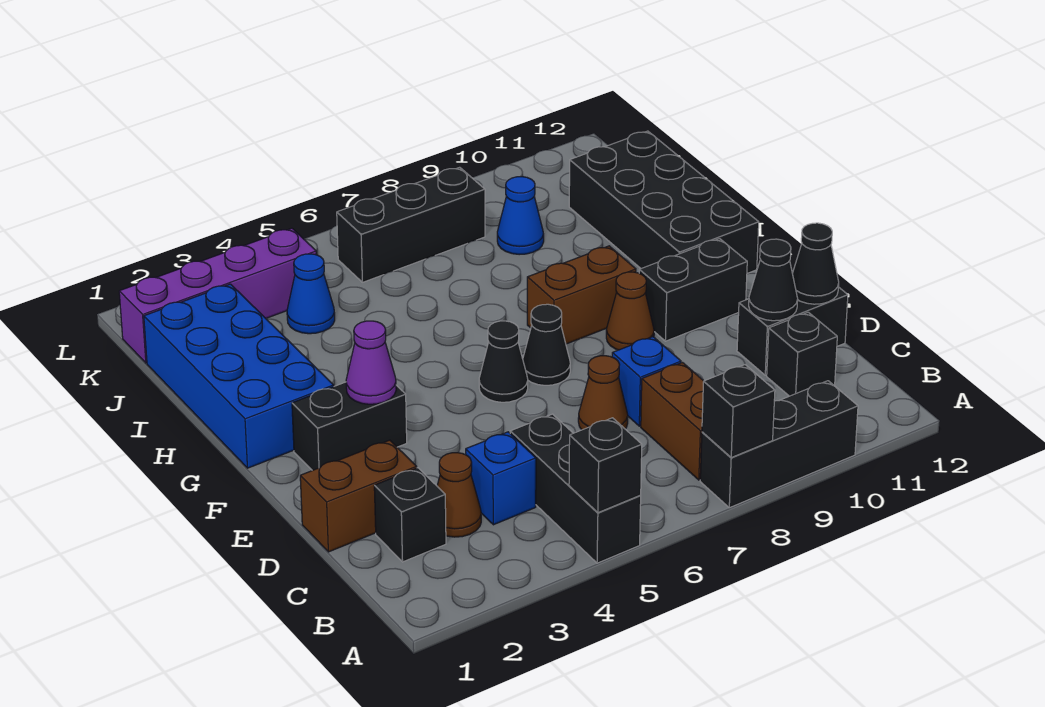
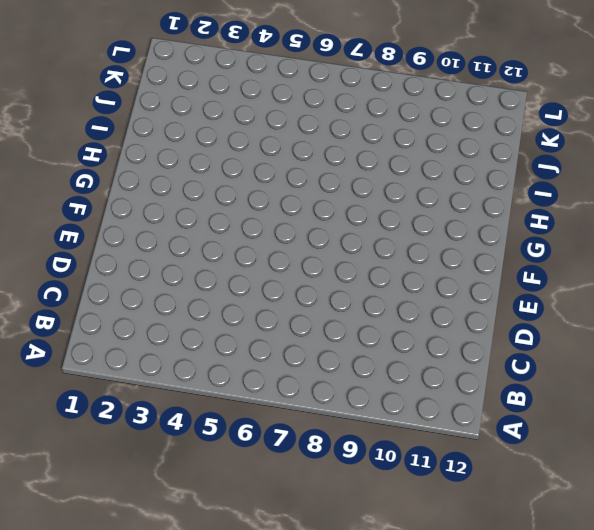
none -> black 1x3 brick [510,414,641,563]
none -> black 1x3 brick [700,381,858,508]
none -> brown 1x2 brick [641,362,704,480]

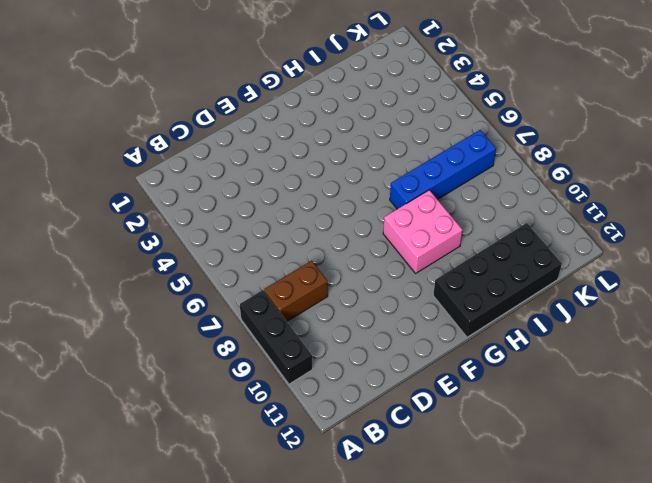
pink 2x2 brick [383,190,463,273] -> brown 1x2 brick [527,246,636,344]
blue 1x4 brick [390,130,496,209] -> black 1x3 brick [337,167,485,282]
none -> black 1x3 brick [510,414,641,563]
none -> black 1x1 brick [374,468,446,562]
none -> brown 1x1 cone [437,453,481,537]

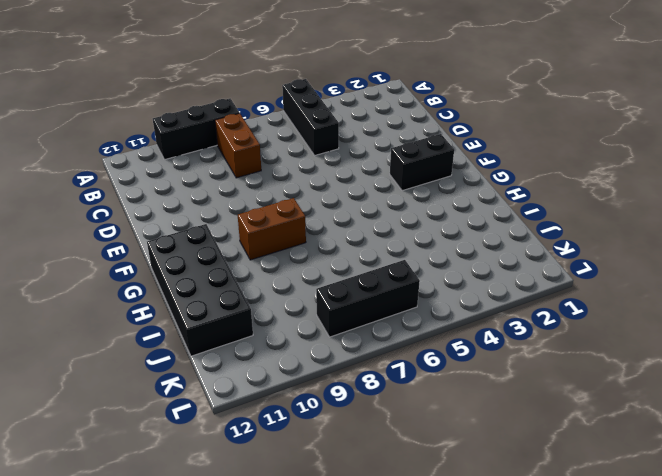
none -> black 1x1 brick [374,468,446,562]
none -> brown 1x1 cone [437,453,481,537]
none -> blue 1x1 brick [466,432,536,525]

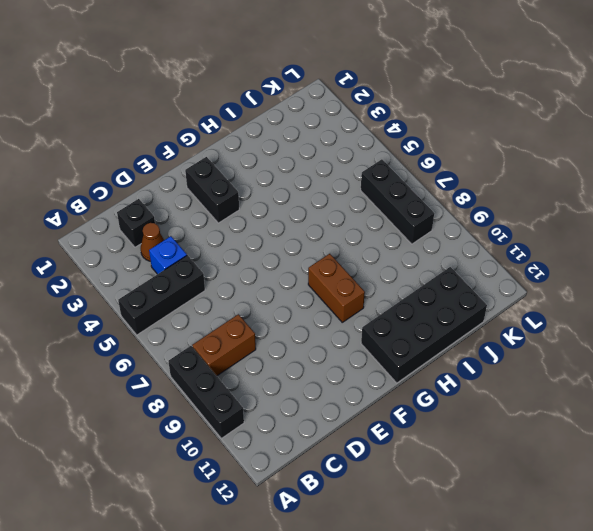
none -> black 1x1 brick [767,312,837,396]
none -> brown 1x2 brick [300,440,417,552]
none -> brown 1x1 cone [578,356,628,430]

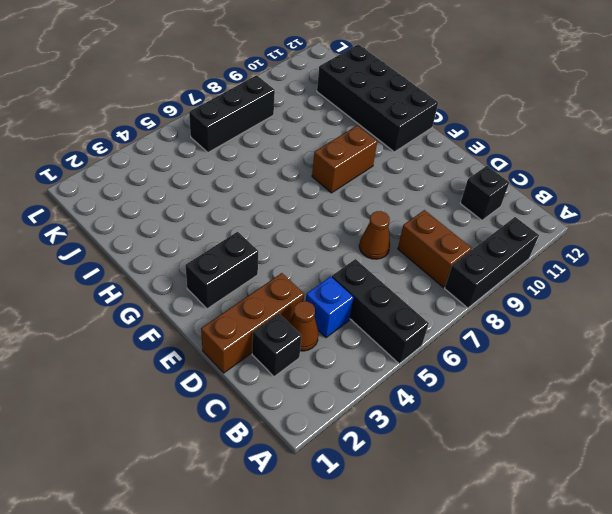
brown 1x3 brick [201,273,304,373] -> brown 1x2 brick [300,440,417,552]
none -> blue 1x1 brick [612,337,681,426]
none -> black 1x2 brick [737,287,848,375]
none -> black 1x1 cone [479,321,528,402]

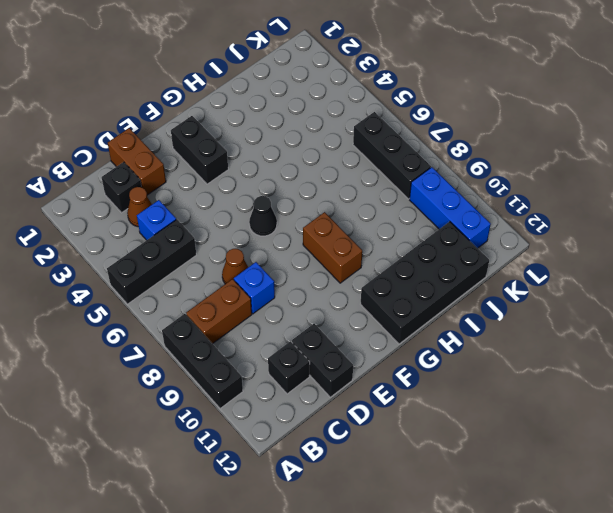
blue 1x3 brick [409,167,491,248] -> none
none -> black 1x1 cone [523,304,570,385]
none -> brown 1x1 cone [606,272,654,350]
none -> black 1x2 brick [639,239,747,341]

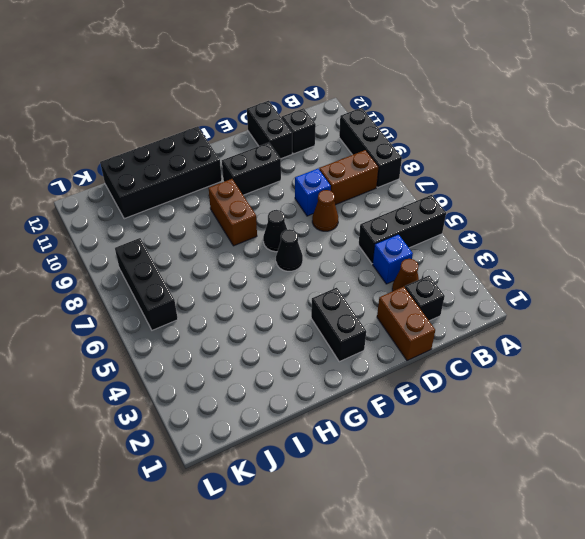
black 1x2 brick [222,143,281,195] -> black 1x2 brick turned to [639,239,747,341]
none -> brown 1x1 cone [606,272,654,350]
none -> blue 2x4 brick [144,284,334,468]
none -> blue 1x1 cone [287,254,335,334]

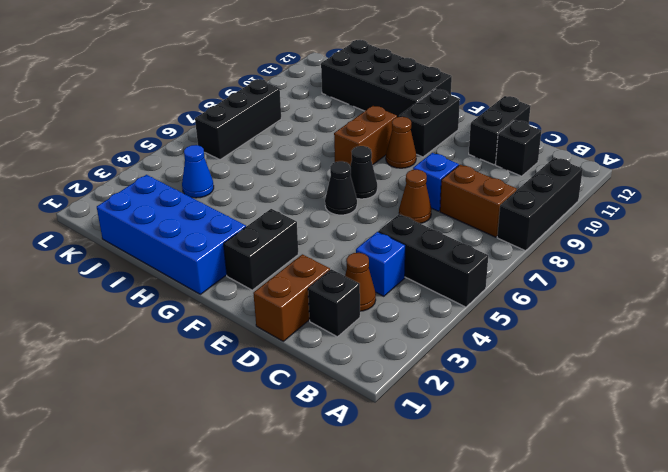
none -> blue 1x1 cone [497,177,544,255]
none -> purple 1x4 brick [119,228,316,363]
none -> black 1x1 brick [569,418,642,513]

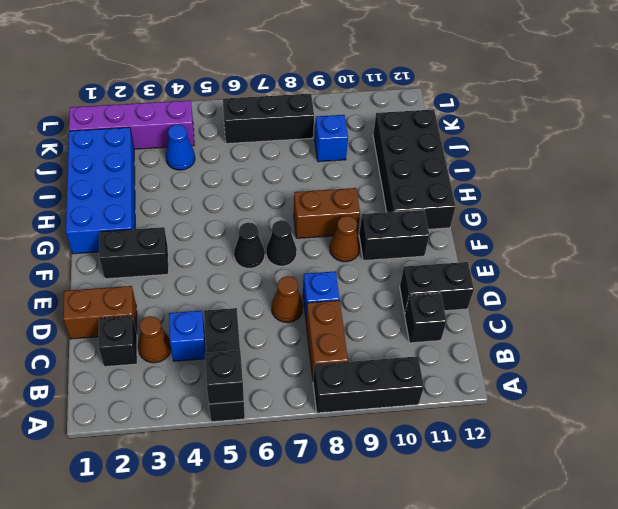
blue 1x1 brick [315,115,348,162] -> blue 1x1 cone [497,177,544,255]
none -> black 1x1 brick [702,365,775,457]
none -> black 1x1 cone [749,239,798,321]
none -> black 1x1 cone [792,223,839,304]

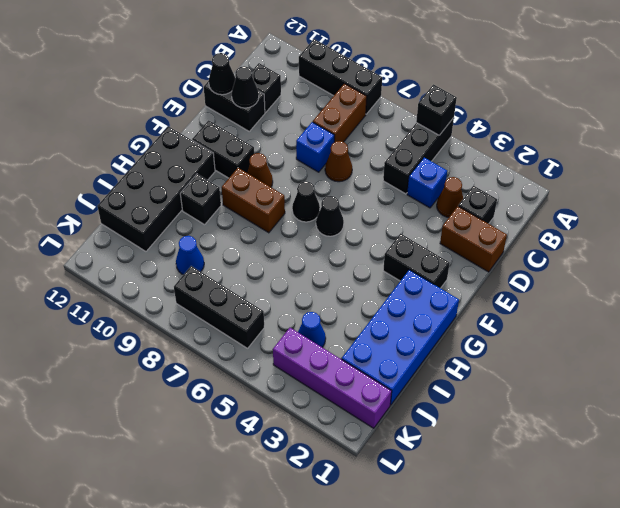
black 1x1 brick [180,174,221,225] -> black 1x1 brick moved to [702,365,775,457]
none -> purple 1x1 cone [346,321,396,404]

